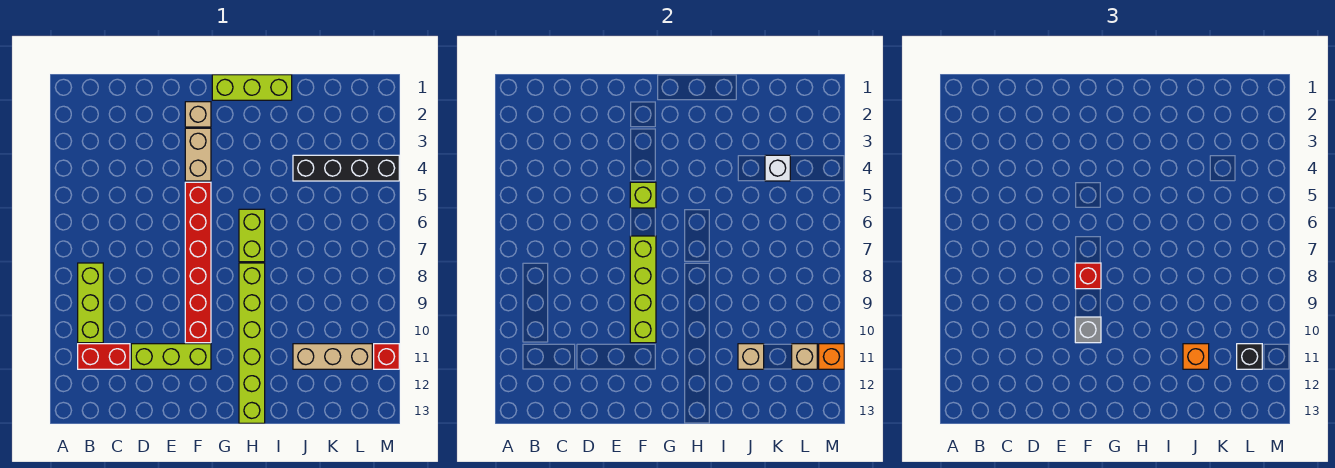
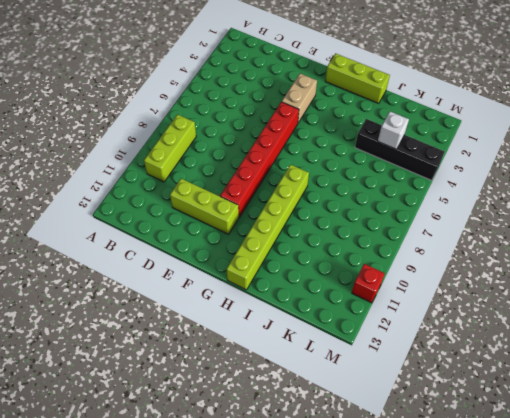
none -> red 1x2 brick [78,344,130,369]
none -> tan 1x1 brick [185,102,211,127]
none -> lime 1x2 brick [239,209,265,262]

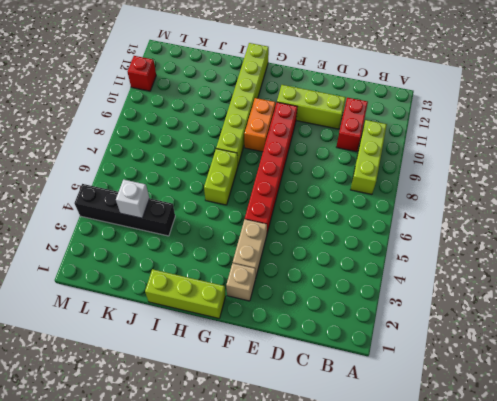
red 1x2 brick [336,98,368,152] -> red 1x2 brick turned to [78,344,130,369]
orange 1x2 brick [244,98,276,152] -> none
none -> tan 1x3 brick [293,344,372,369]
none -> lime 1x1 brick [630,182,656,208]
none -> lime 1x4 brick [630,236,656,343]

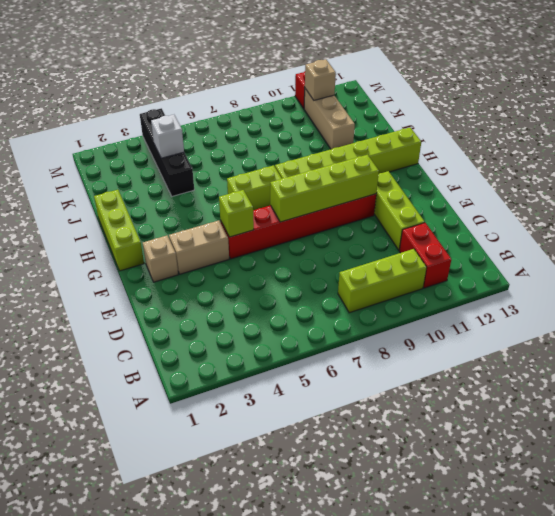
none -> tan 1x1 brick [738,344,764,369]
none -> orange 1x1 brick [819,344,844,369]
none -> red 1x1 brick [1075,263,1101,289]

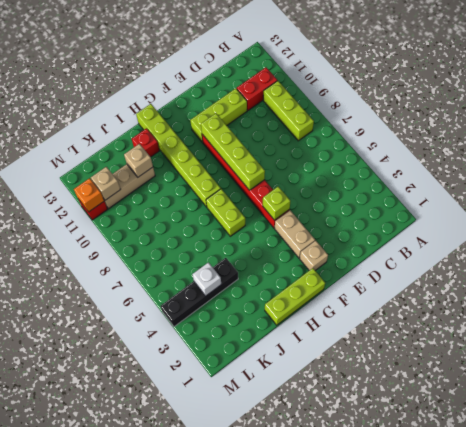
red 1x1 brick [132,128,159,157] -> red 1x1 brick moved to [1075,263,1101,289]
none -> grey 1x1 brick [1075,317,1101,343]
none -> orange 1x1 brick [1183,344,1209,369]
none -> black 1x1 brick [1237,344,1262,369]

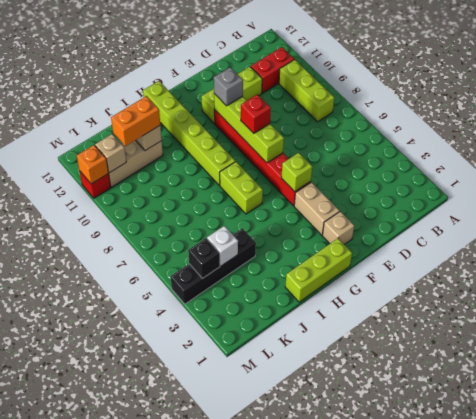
orange 1x2 brick [111,96,160,146] -> orange 1x1 brick [1183,344,1209,369]
black 1x1 brick [188,238,220,279] -> black 1x1 brick moved to [1237,344,1262,369]

